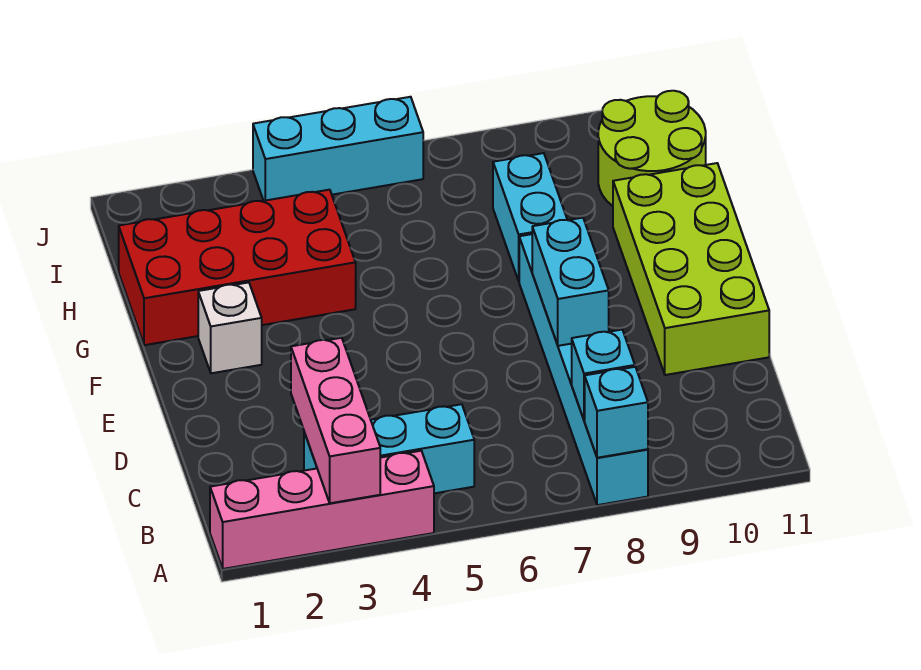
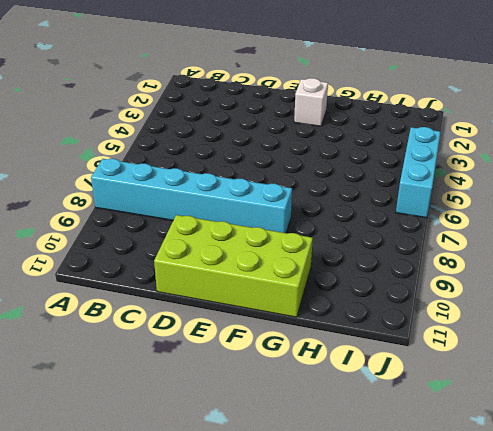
none -> pink 1x4 brick [210,451,434,569]
none -> cyan 1x3 brick [304,404,474,493]
none -> red 2x4 brick [119,190,356,345]

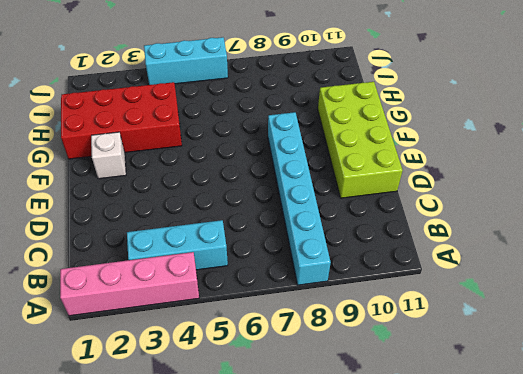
none -> cyan 1x2 brick [493,153,567,281]
none -> lime 2x2 round brick [598,91,706,206]
none -> pink 1x3 brick [291,338,380,503]

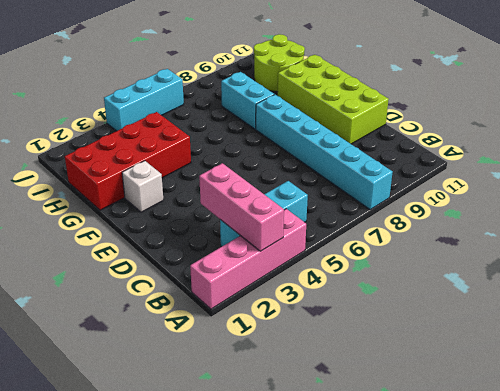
none -> cyan 1x1 brick [585,367,648,458]
none -> cyan 1x1 brick [572,330,635,420]
none -> cyan 1x2 brick [532,218,609,346]

